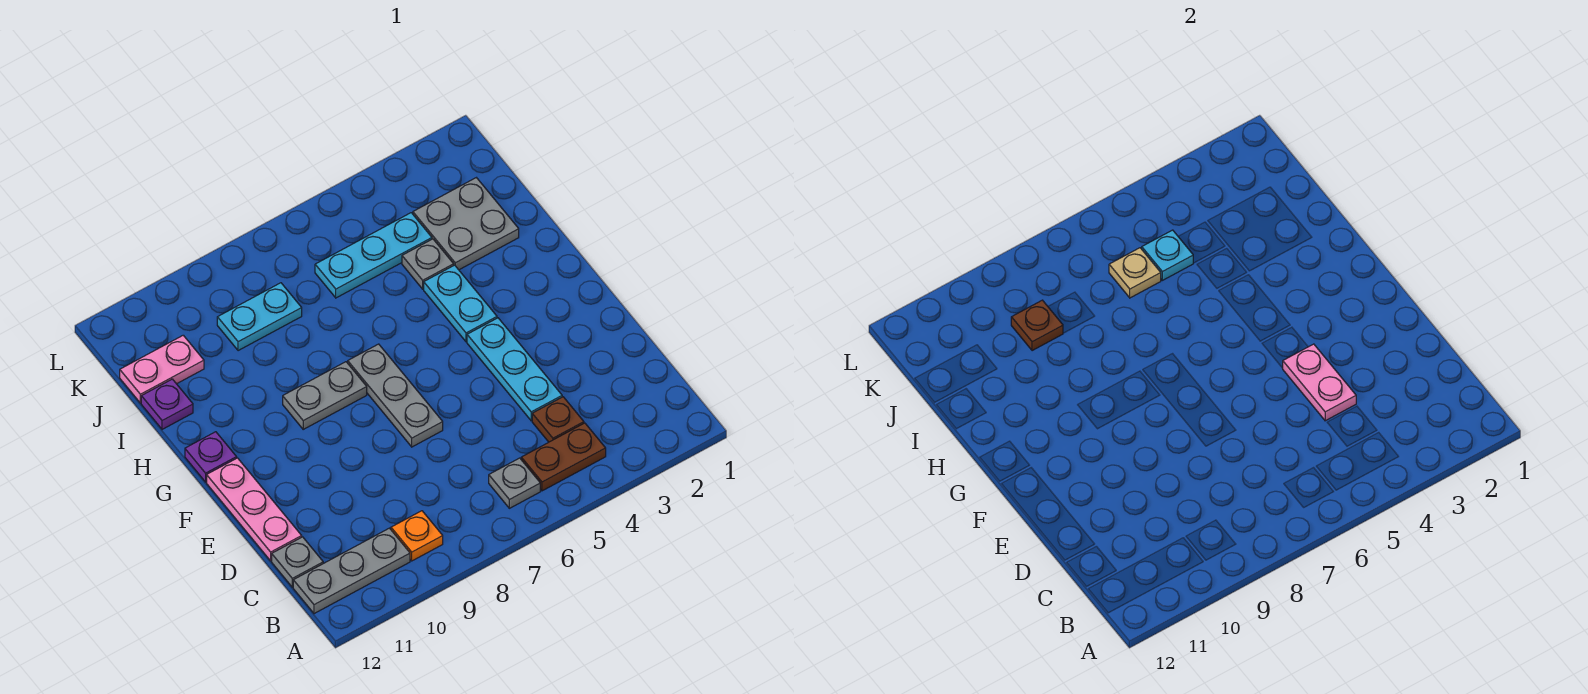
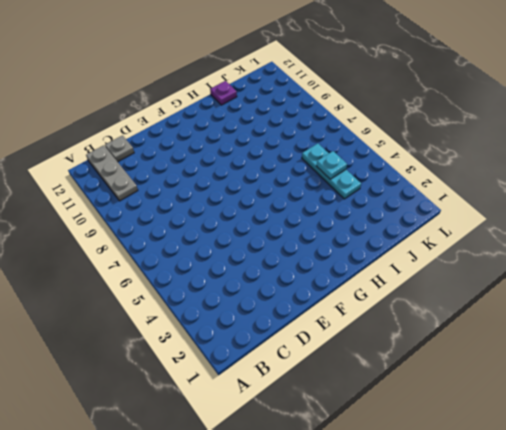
none -> brown 1x2 plate [521,423,606,491]
none -> grey 1x1 plate [489,458,540,508]
none -> orange 1x1 plate [391,511,443,561]

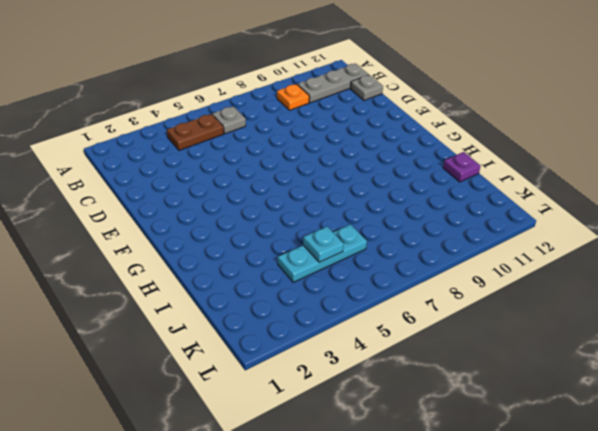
none -> brown 1x1 plate [532,397,584,442]
none -> cyan 1x3 plate [467,318,562,421]
none -> pink 1x3 plate [207,458,302,561]

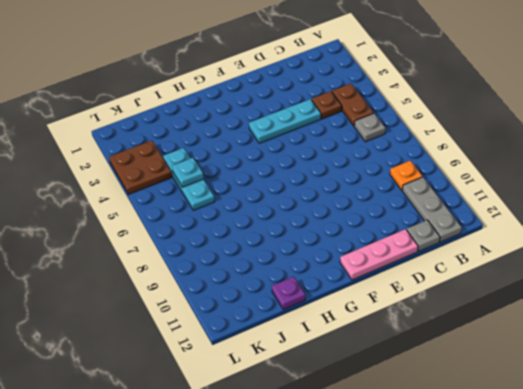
brown 2x2 plate [109,140,172,194] -> none
none -> grey 1x3 plate [348,344,443,447]
none -> cyan 1x2 plate [424,265,497,342]
none -> grey 1x2 plate [283,362,367,429]

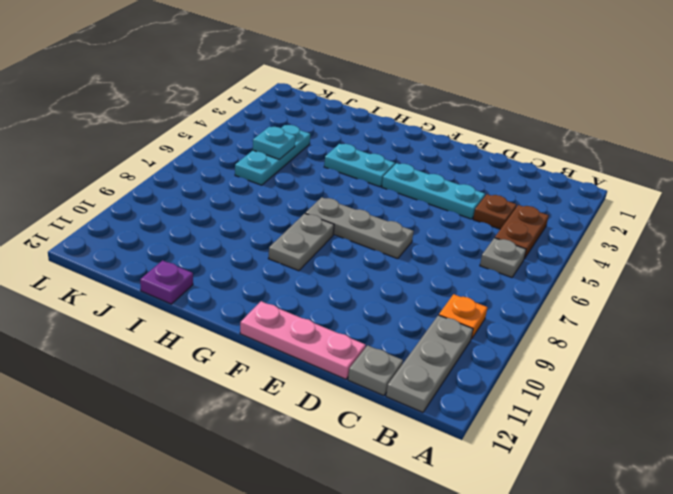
none -> purple 1x1 plate [185,432,237,482]
none -> grey 2x2 plate [413,178,519,270]
none -> grey 1x1 plate [402,239,454,289]

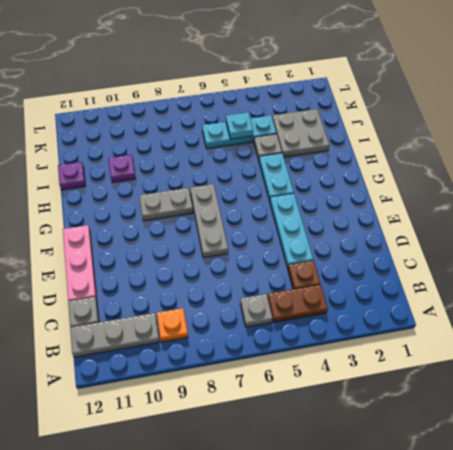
purple 1x1 plate [108,155,136,183] -> purple 1x1 plate moved to [185,432,237,482]
none -> cyan 1x2 plate [217,283,302,351]
none -> pink 1x2 plate [120,335,204,403]
none -> pink 1x2 plate [1283,344,1356,421]

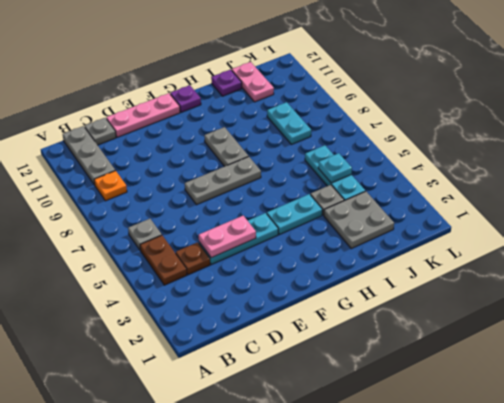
none -> tan 1x1 plate [1109,248,1161,298]
none -> brown 1x1 plate [1011,300,1063,351]

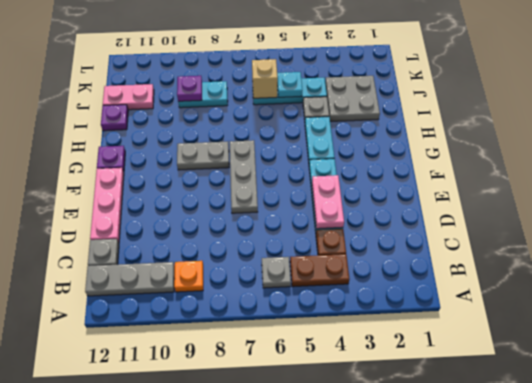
tan 1x1 brick [252,59,278,98] -> tan 1x1 plate [1109,248,1161,298]
purple 1x1 plate [177,76,202,102] -> brown 1x1 plate [1011,300,1063,351]

